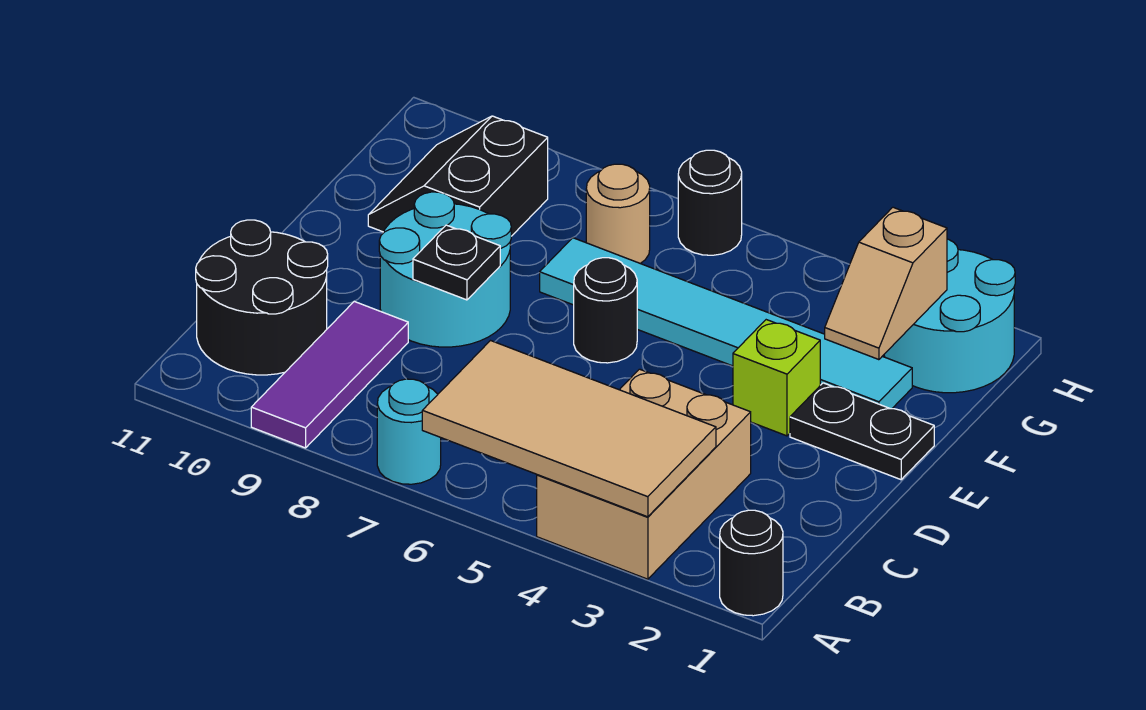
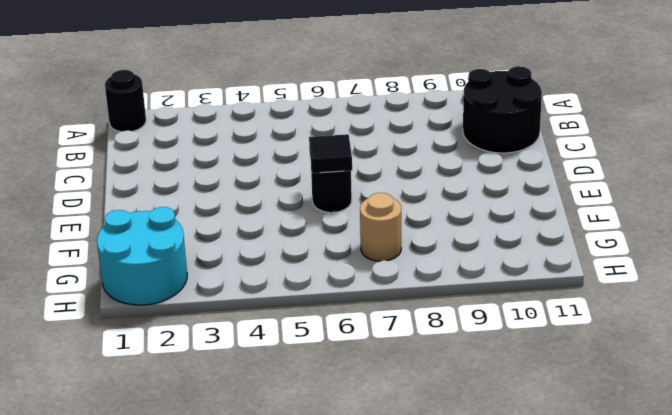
black 1x1 tile [309,134,352,173] -> none
none -> tan 2x3 brick [537,369,751,579]
none -> cyan 1x1 round brick [377,379,441,484]
none -> purple 1x3 tile [251,302,408,448]

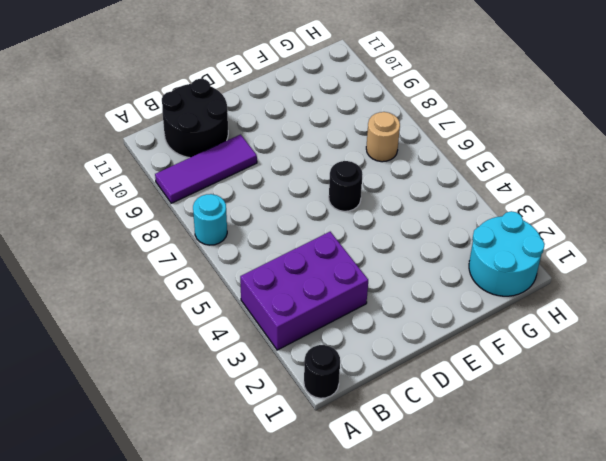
purple 2x3 brick [240,232,368,350] -> tan 2x3 brick [537,369,751,579]
none -> cyan 2x2 round brick [379,192,511,347]
none -> black 1x2 plate [790,383,934,480]
none -> lime 1x1 brick [733,320,820,436]

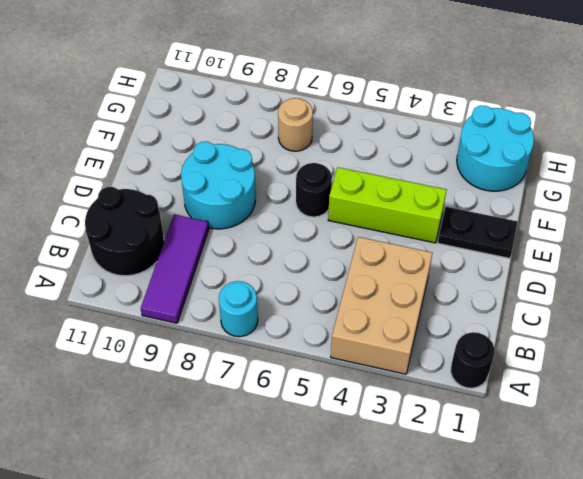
lime 1x3 brick [328,167,447,243] -> lime 1x1 brick [733,320,820,436]
none -> cyan 1x6 tile [540,238,912,409]
none -> black 2x2 slope [368,116,548,236]
none -> black 1x1 round brick [678,150,742,255]

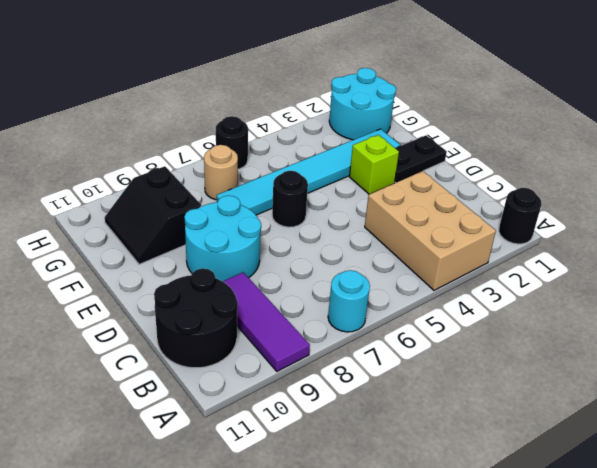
none -> tan 2x4 tile [422,341,716,517]
none -> black 1x1 plate [413,225,500,300]
none -> tan 1x2 slope [825,207,947,360]

